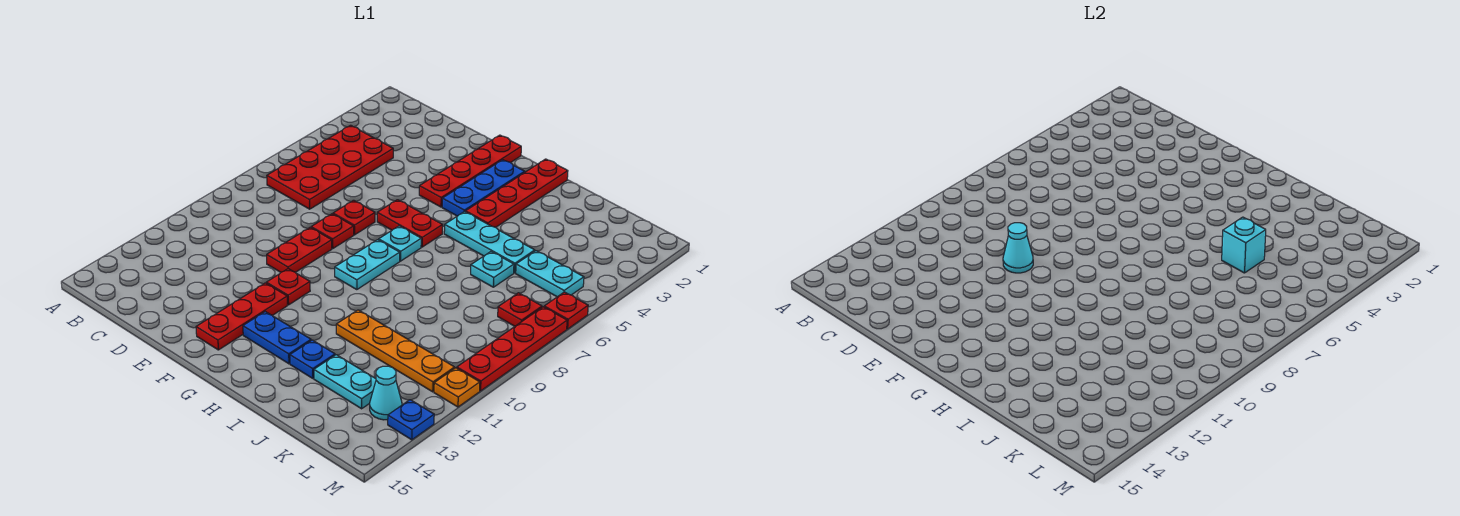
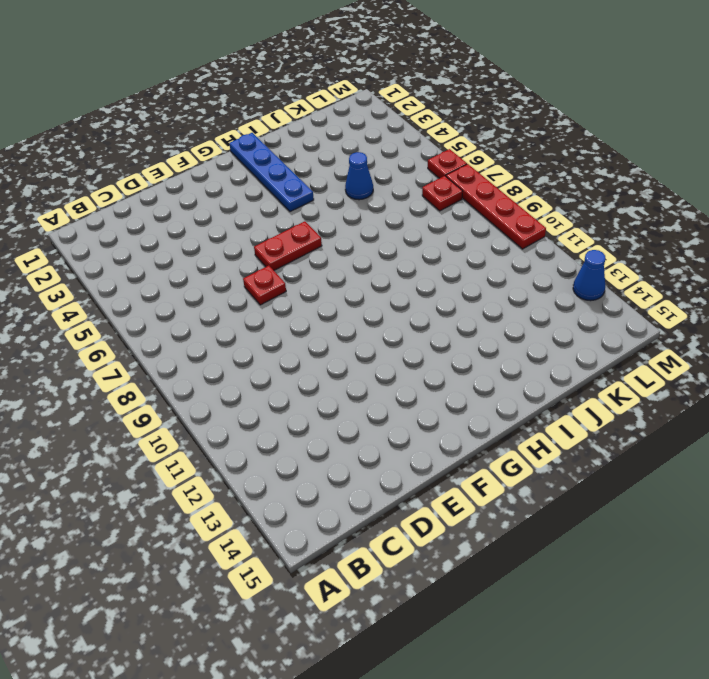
blue 1x4 plate [229,133,314,212] -> red 1x4 plate [466,159,568,227]
blue 1x1 cone [345,152,373,200] -> cyan 1x3 plate [444,212,535,273]
blue 1x1 cone [573,250,605,301] -> blue 1x1 plate [388,400,434,440]
none -> red 2x4 plate [267,125,393,209]
none -> red 1x1 plate [311,214,354,249]
none -> red 1x2 plate [267,227,332,272]

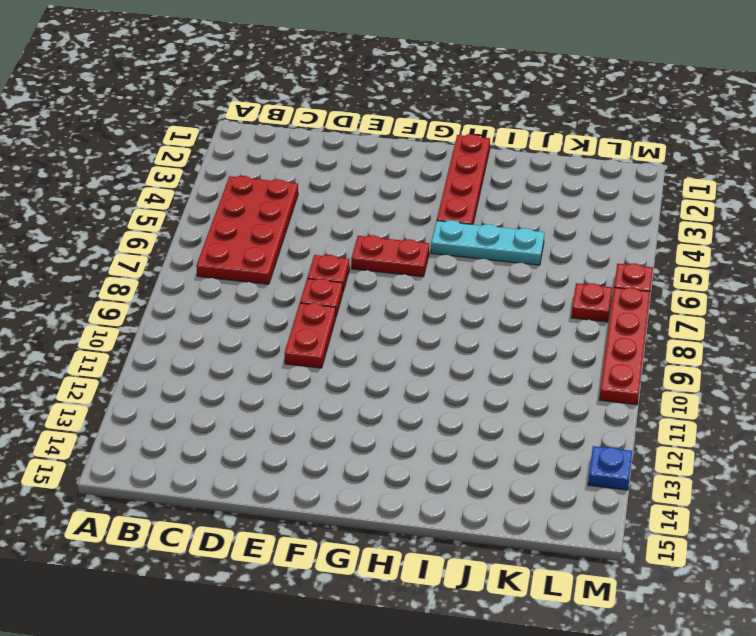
none -> red 1x4 plate [419,135,521,207]
none -> red 1x1 plate [266,269,310,305]
none -> red 1x3 plate [196,283,287,350]

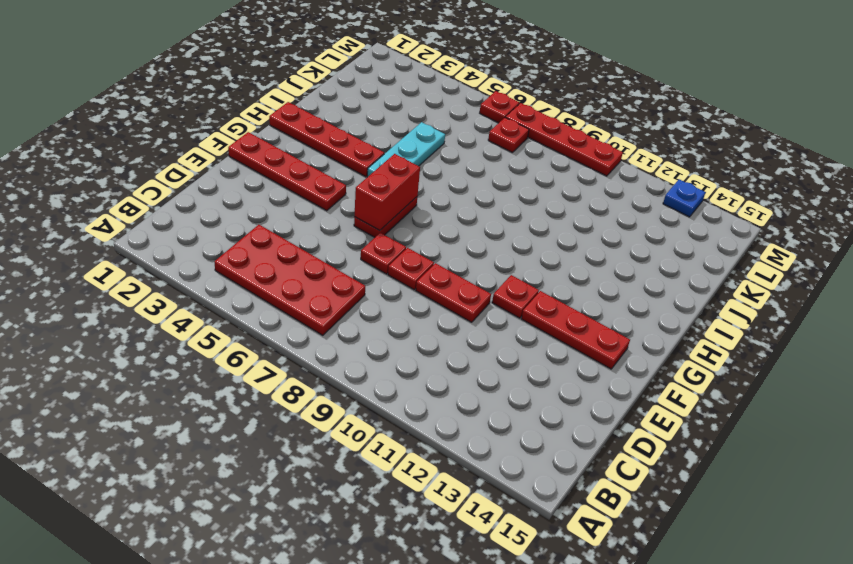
red 1x2 brick [354,154,420,231] -> none
none -> blue 1x3 plate [442,160,525,216]
none -> cyan 1x1 plate [379,226,421,261]
none -> cyan 1x2 plate [335,240,400,290]

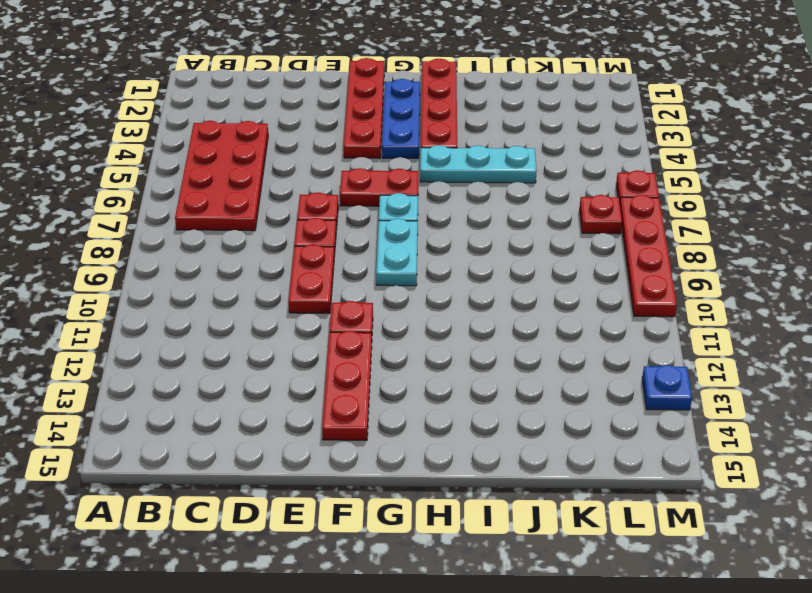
none -> blue 1x2 plate [243,312,311,364]
none -> orange 1x4 plate [336,310,455,392]
none -> blue 1x1 plate [290,340,335,378]

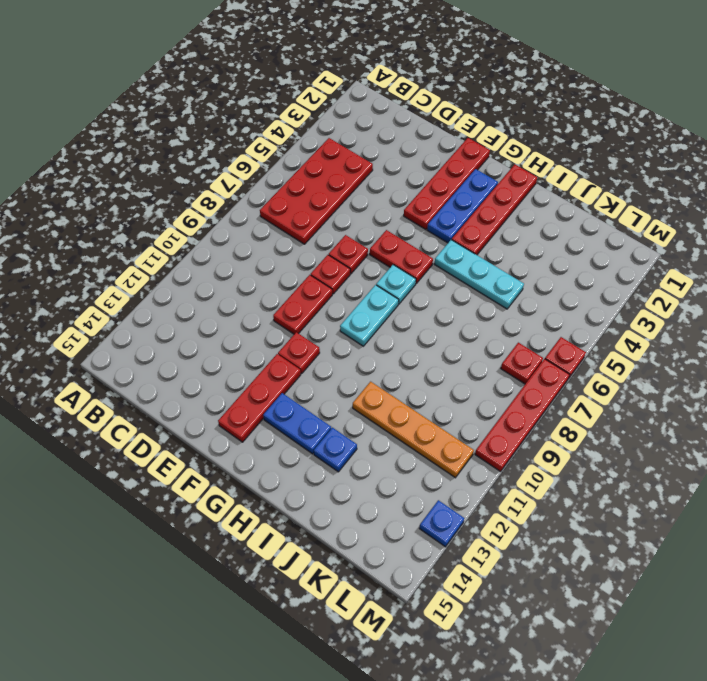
none -> cyan 1x1 plate [471,252,514,287]
none -> cyan 1x2 plate [314,355,376,409]
none -> cyan 1x2 plate [516,251,584,297]

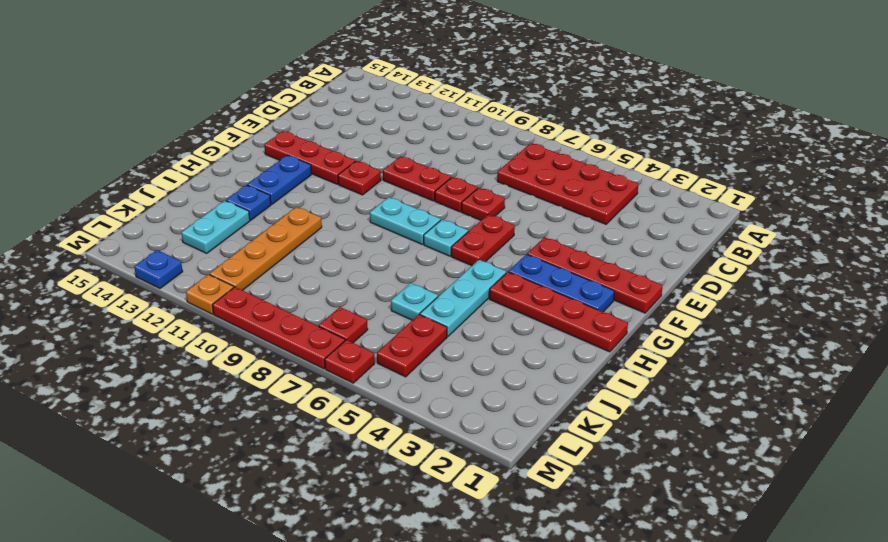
red 1x2 plate [377,315,447,377] -> cyan 1x2 plate [516,251,584,297]
none -> cyan 1x1 cone [370,366,402,420]
none -> cyan 1x1 cone [1003,223,1033,273]
none -> cyan 1x1 brick [1222,217,1266,273]

